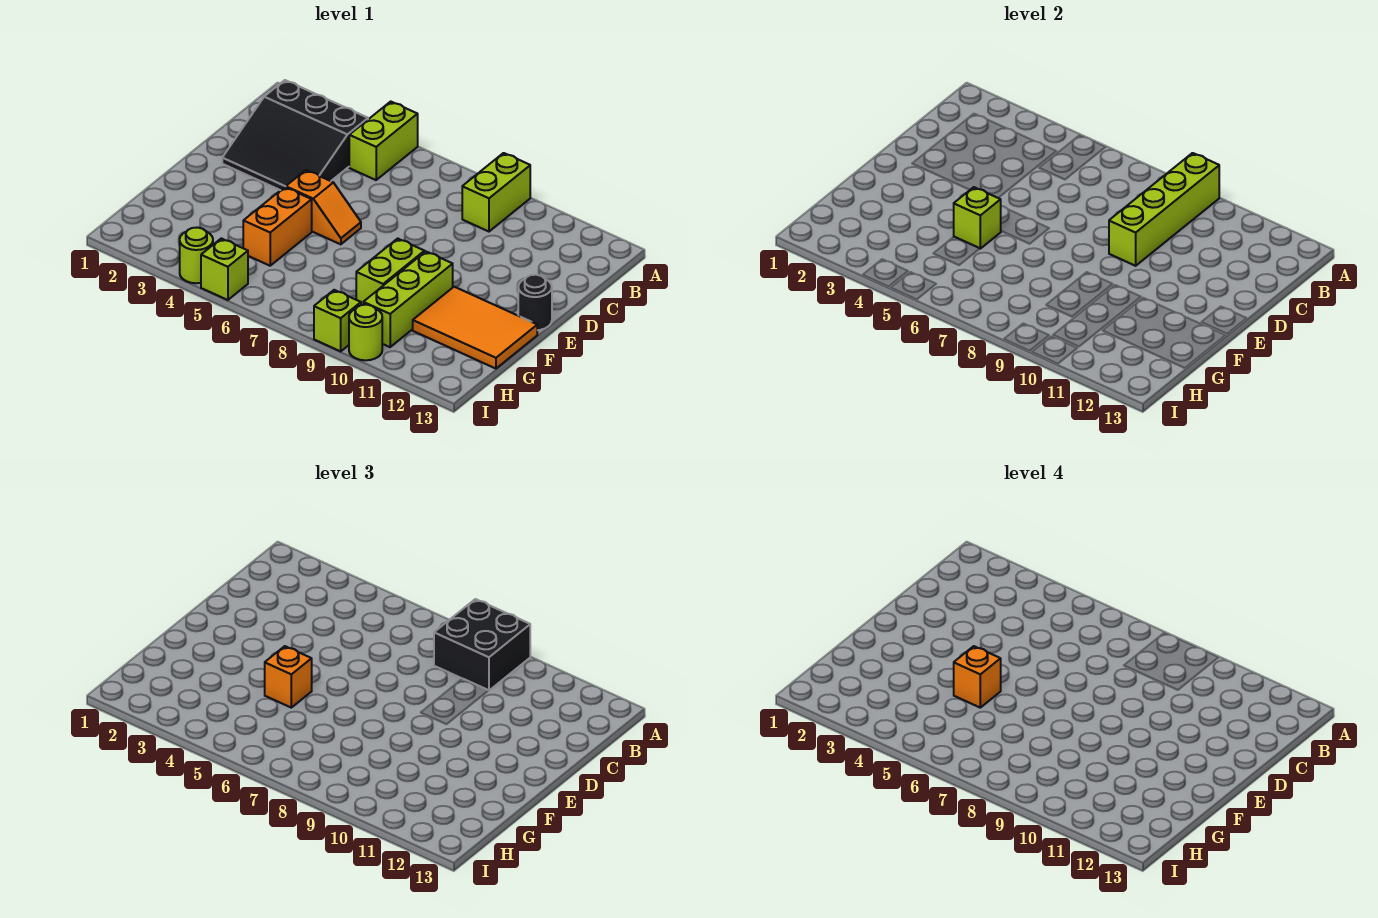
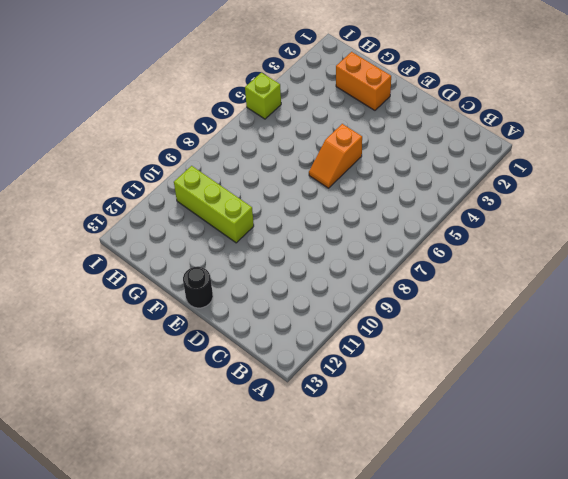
orange 1x2 brick [336,52,391,110] -> orange 1x2 brick moved to [243,187,312,266]
none -> lime 1x2 brick [349,102,418,180]
none -> lime 1x2 brick [462,153,530,232]
none -> black 3x3 slope [222,80,368,190]

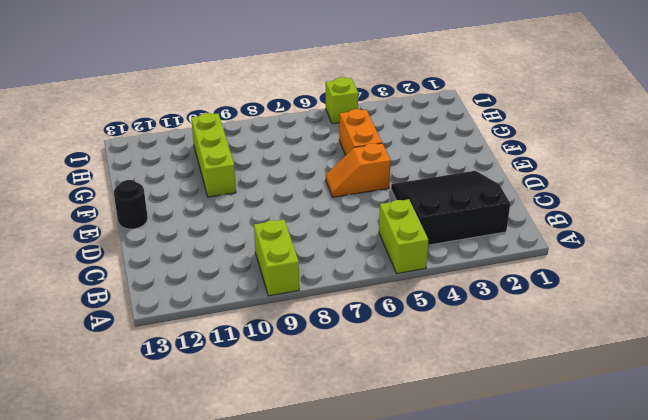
none -> lime 1x2 brick [356,239,425,305]
none -> orange 2x3 tile [413,287,537,369]
none -> lime 1x1 round brick [180,227,213,283]

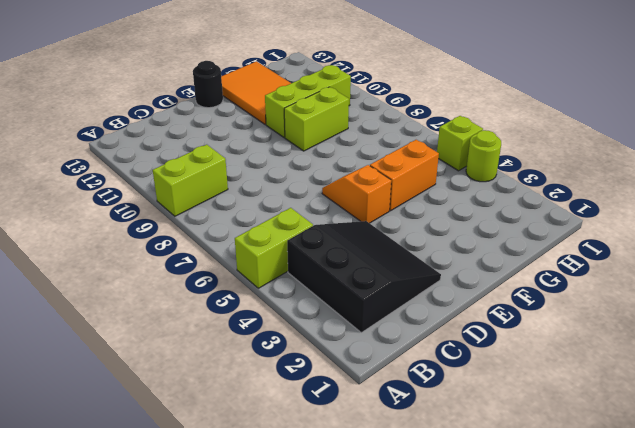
none -> lime 1x1 brick [314,290,361,351]
none -> lime 1x1 round brick [349,305,382,360]
none -> lime 1x4 brick [1109,153,1219,266]

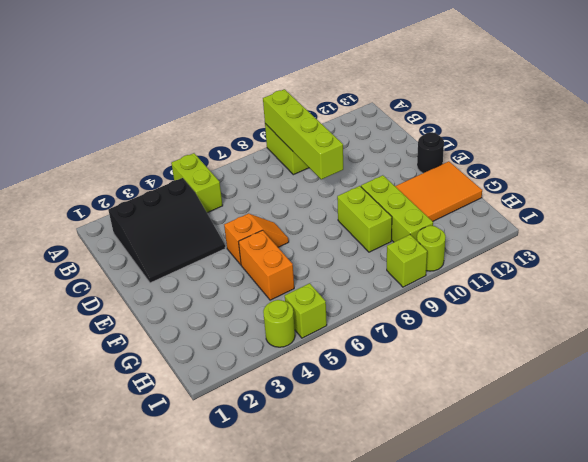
none -> lime 1x1 brick [954,187,1001,249]
none -> black 2x2 brick [434,599,530,691]
none -> orange 1x1 brick [265,646,312,708]

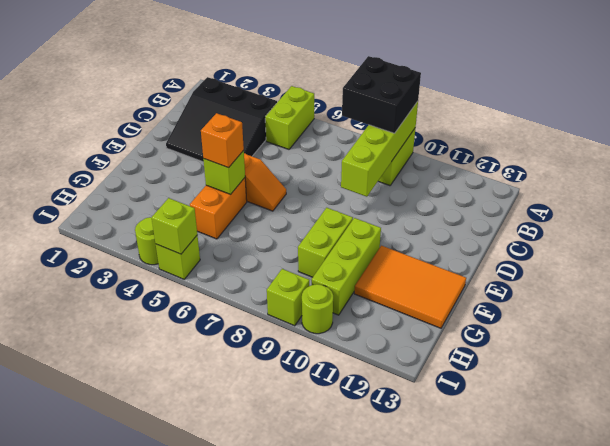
lime 1x1 brick [152,198,197,254] -> none
none -> black 1x1 round brick [518,275,552,330]
none -> orange 1x1 brick [954,646,1001,708]

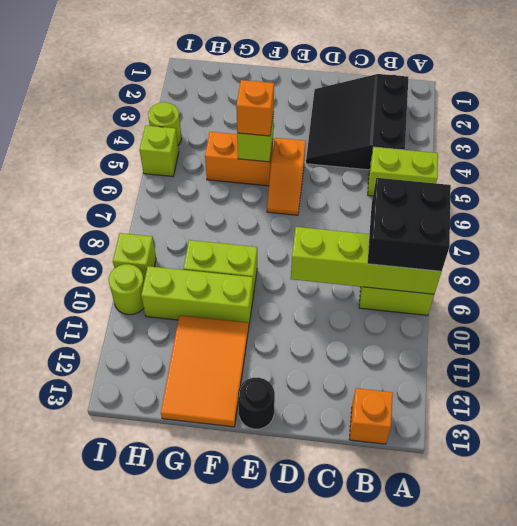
orange 1x1 brick [349,388,393,444] -> orange 1x1 brick moved to [954,646,1001,708]

